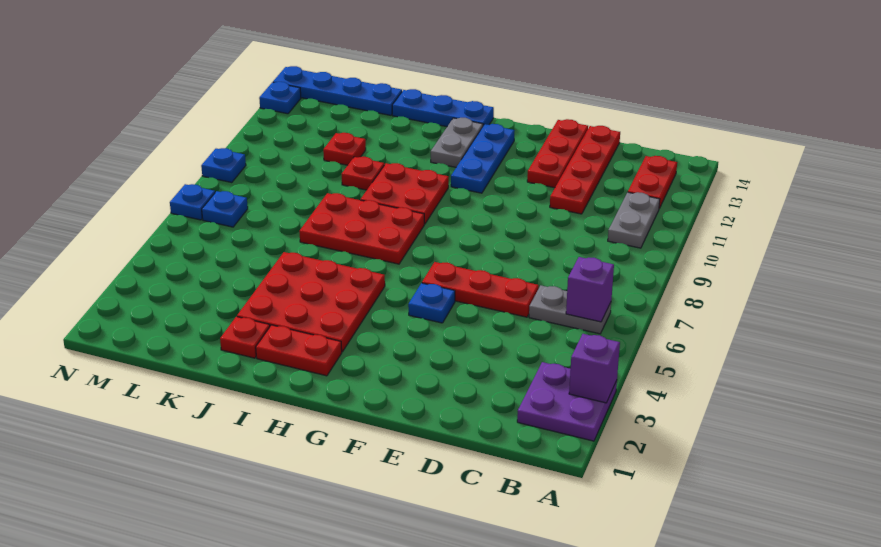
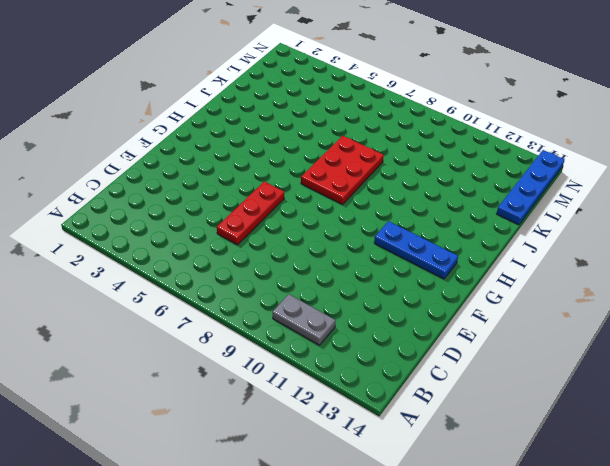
none -> purple 2x2 plate [517,362,617,441]
none -> grey 1x2 plate [529,285,611,334]
none -> red 1x2 plate [628,155,677,208]

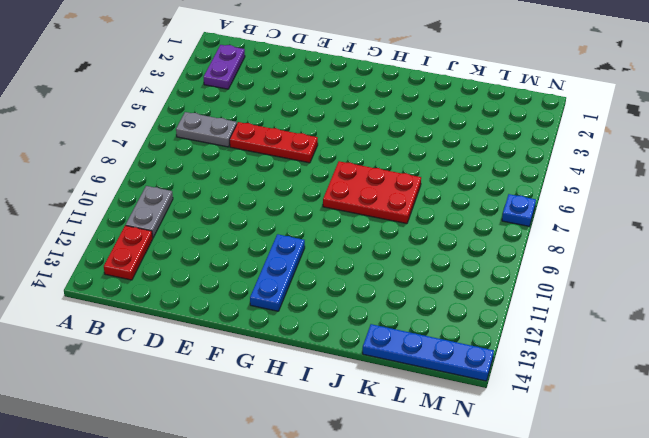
purple 1x2 plate [204,45,245,89] -> purple 2x2 plate [517,362,617,441]
none -> red 1x4 plate [550,126,620,214]
none -> red 1x3 plate [527,119,588,188]
none -> blue 1x1 plate [408,283,455,323]

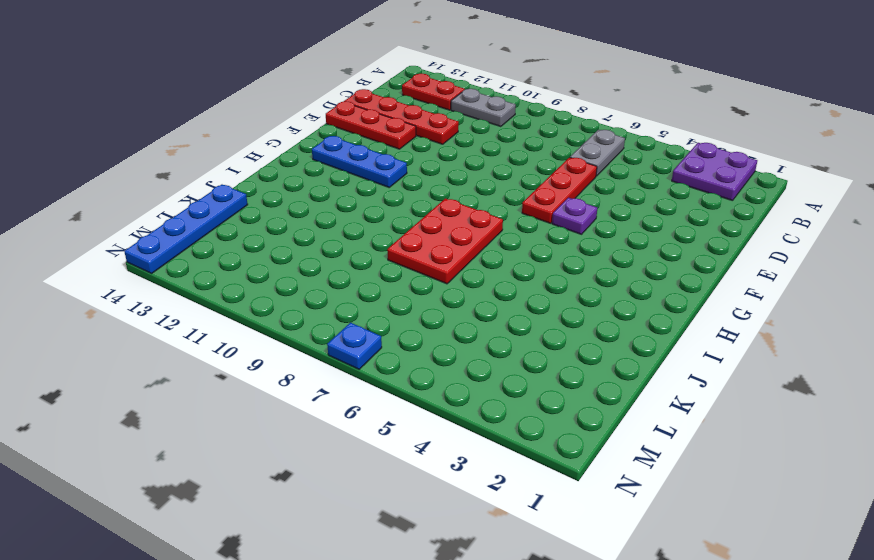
purple 1x1 plate [552,198,597,234] -> blue 1x1 plate [408,283,455,323]
none -> red 1x2 plate [256,325,342,376]
none -> red 3x3 plate [237,252,385,352]
none -> red 2x2 plate [360,163,449,224]

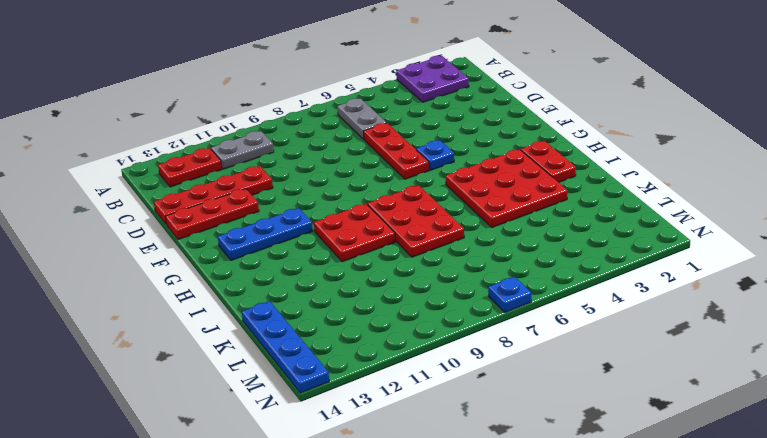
none -> grey 1x2 plate [431,118,483,167]
none -> blue 1x3 plate [392,89,494,127]
none -> red 1x1 plate [220,317,270,358]

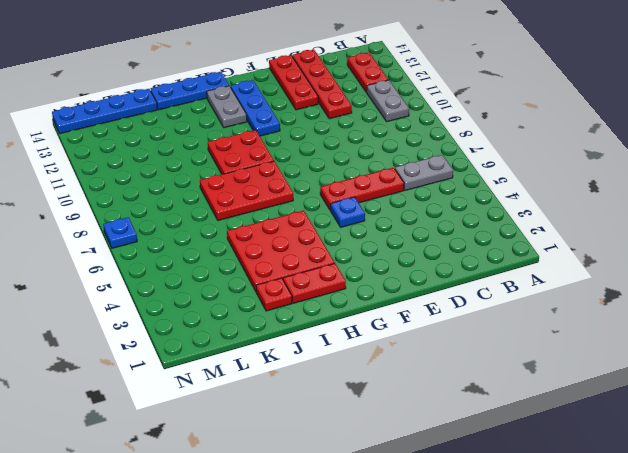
none -> purple 2x2 plate [517,362,617,441]
none -> red 1x1 plate [342,157,384,190]
none -> red 1x1 plate [323,133,366,165]

